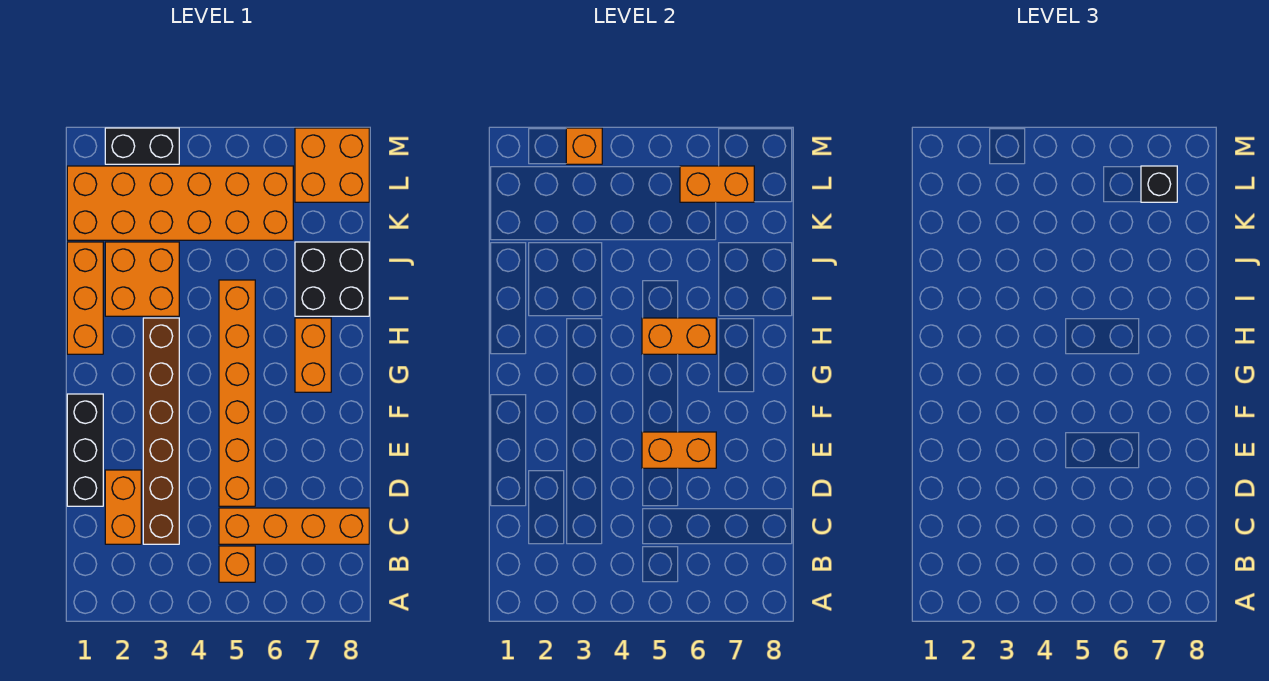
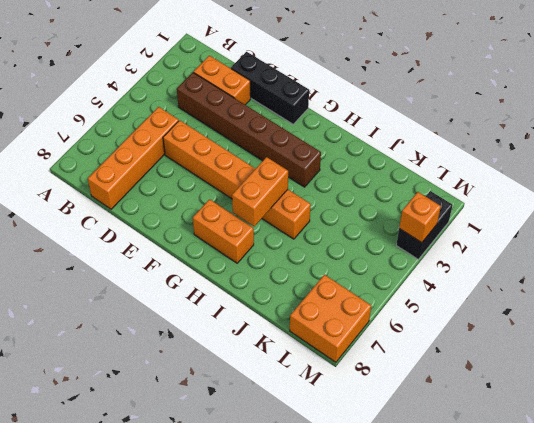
none -> orange 1x1 brick [219,546,255,582]
none -> orange 1x3 brick [67,242,103,354]
none -> orange 2x2 brick [105,242,179,316]

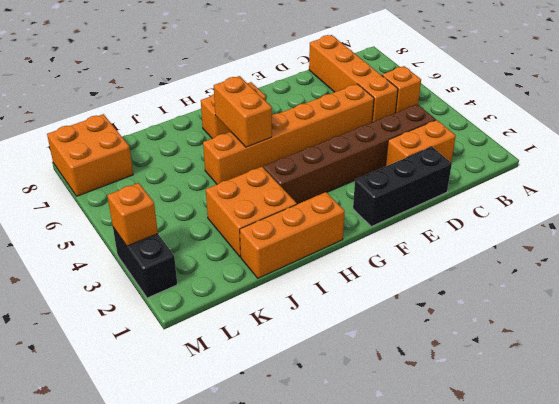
none -> black 2x2 brick [295,242,369,316]
none -> orange 2x6 brick [67,166,293,240]
none -> orange 1x2 brick [642,432,716,468]

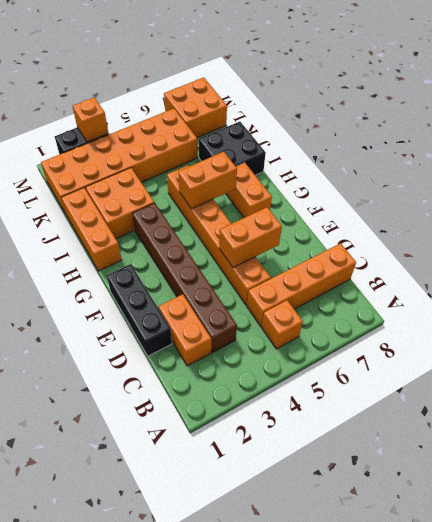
none -> orange 1x2 brick [680,166,754,202]
none -> black 1x1 brick [1141,166,1177,202]

